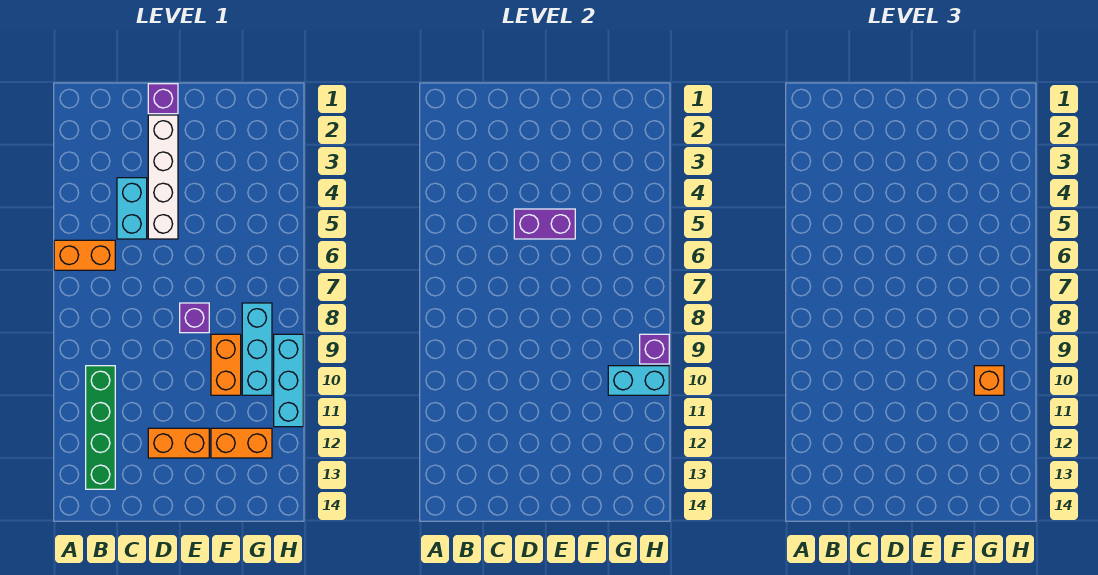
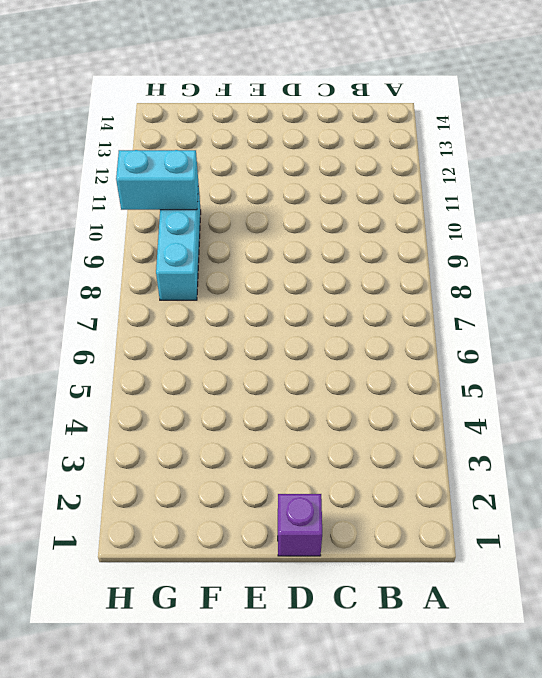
none -> orange 1x2 brick [54,240,115,270]
none -> green 1x4 brick [86,366,115,489]
none -> cyan 1x2 brick [117,178,147,239]

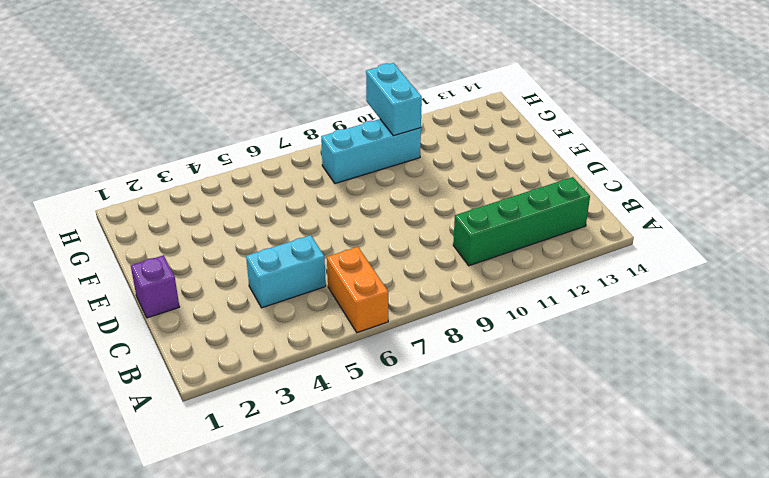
none -> white 1x4 brick [148,115,178,239]
none -> orange 1x2 brick [148,428,209,458]
none -> purple 1x1 brick [180,303,209,333]

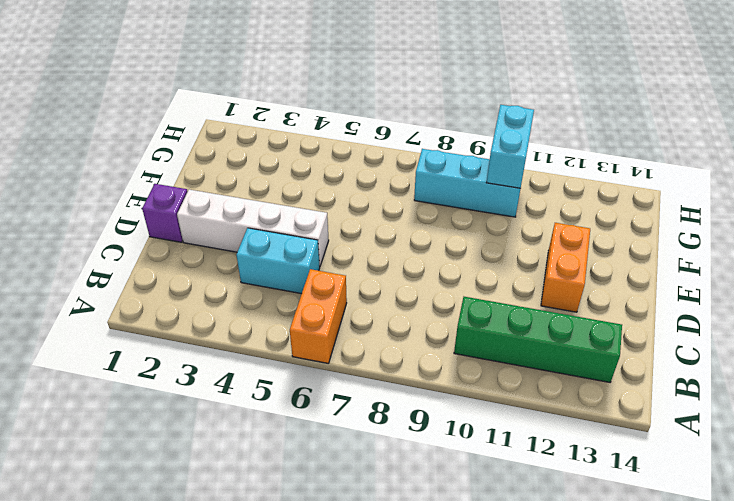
none -> purple 1x1 brick [180,303,209,333]
none -> orange 1x2 brick [211,334,241,395]
none -> orange 1x2 brick [211,428,272,458]

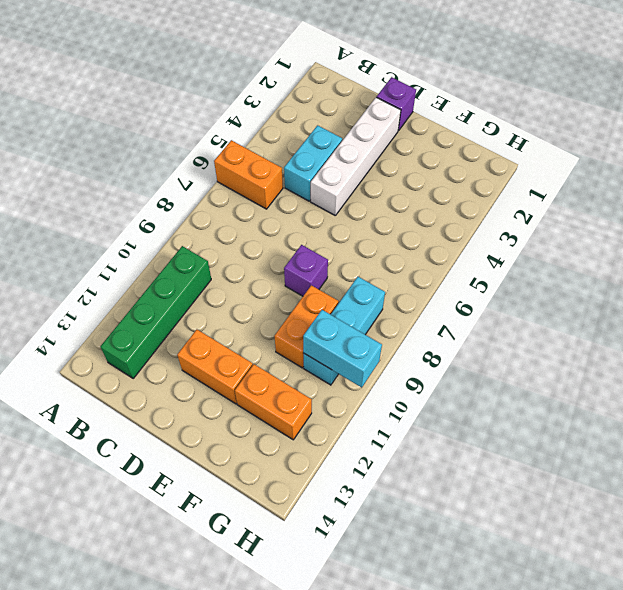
none -> cyan 1x3 brick [274,334,303,427]
none -> purple 1x2 brick [514,209,575,239]
none -> purple 1x1 brick [640,334,669,364]

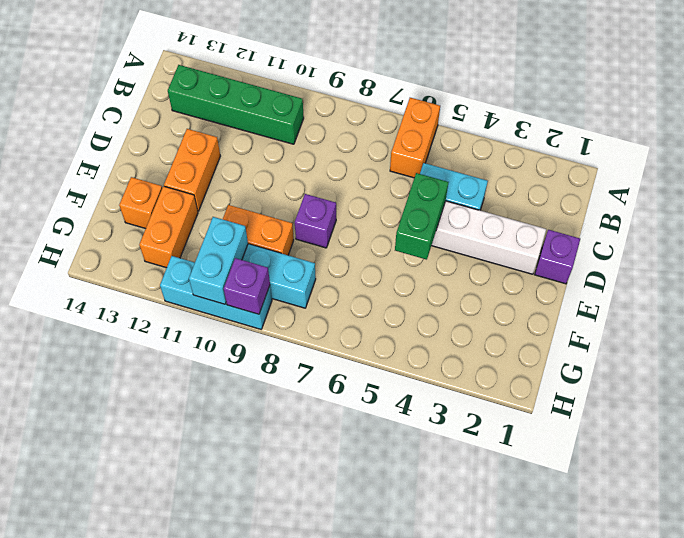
green 1x2 brick [395,173,448,260] -> purple 1x2 brick [514,209,575,239]
orange 1x1 brick [119,177,162,229] -> orange 1x1 brick moved to [974,366,1004,395]

